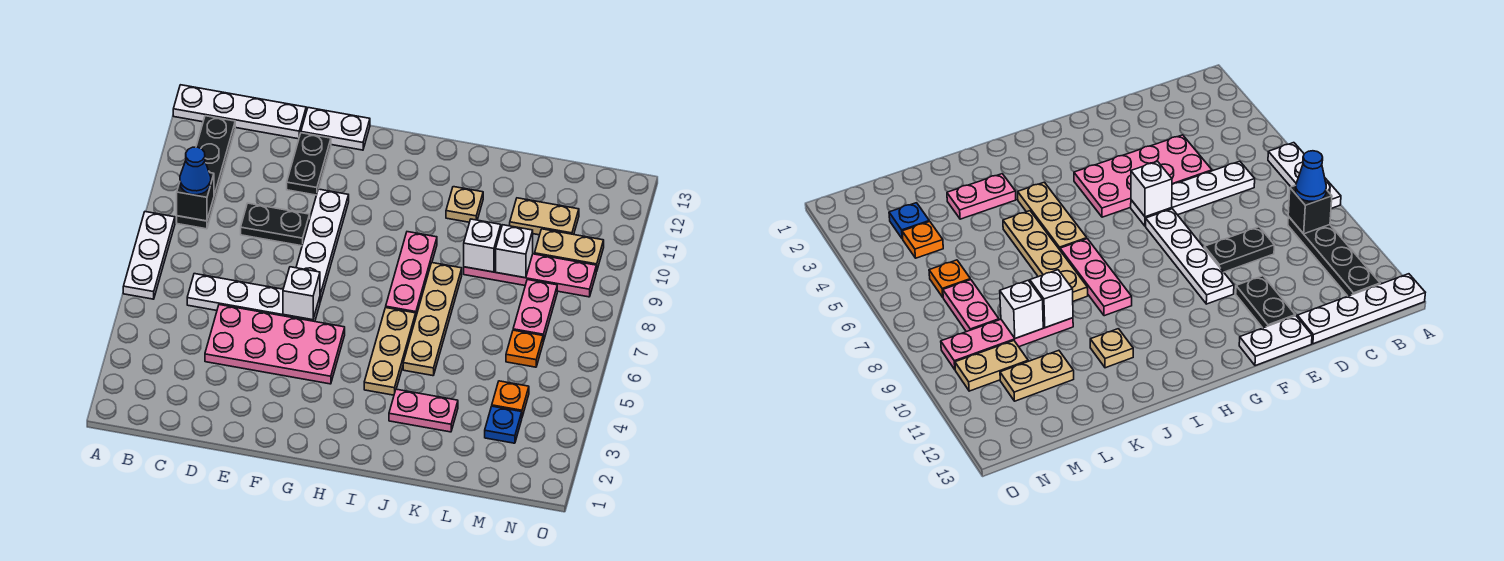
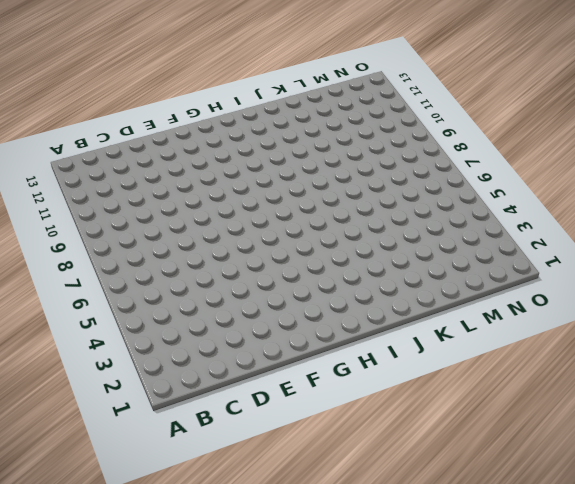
none -> white 1x3 plate [123,212,175,299]
none -> white 1x4 plate [173,85,306,139]
none -> black 1x4 plate [177,116,235,229]

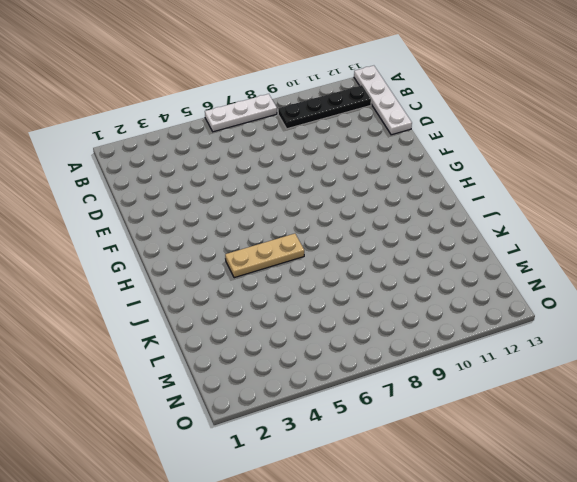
none -> white 1x4 plate [187,274,320,322]
none -> pink 2x4 plate [205,305,345,384]
none -> black 1x2 plate [241,203,310,246]

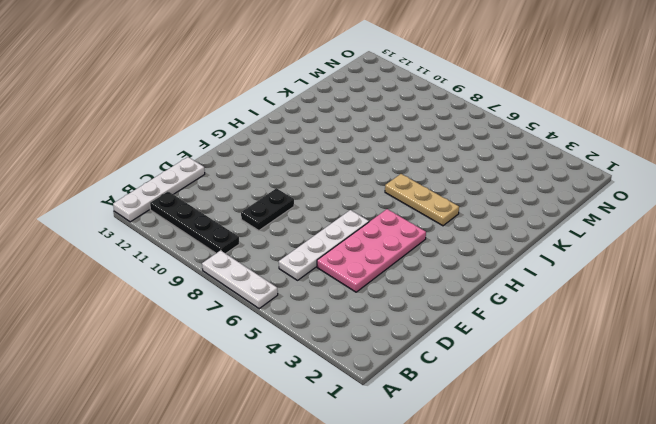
none -> black 1x2 plate [287,133,331,195]
none -> white 1x2 plate [301,108,370,150]
none -> white 1x4 plate [296,189,349,302]

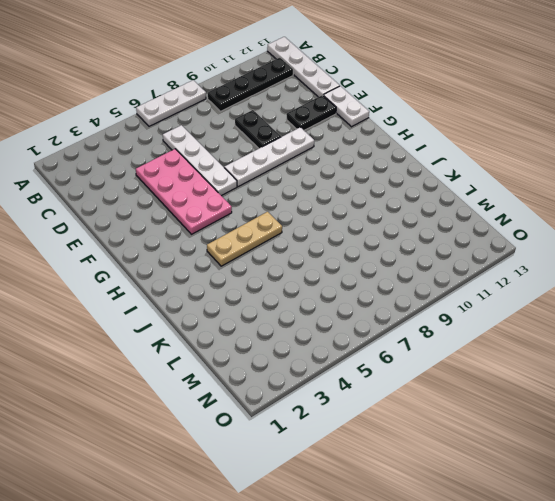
none -> pink 1x3 plate [386,232,437,316]
none -> pink 1x2 plate [389,389,458,432]
none -> tan 1x4 plate [403,263,462,376]

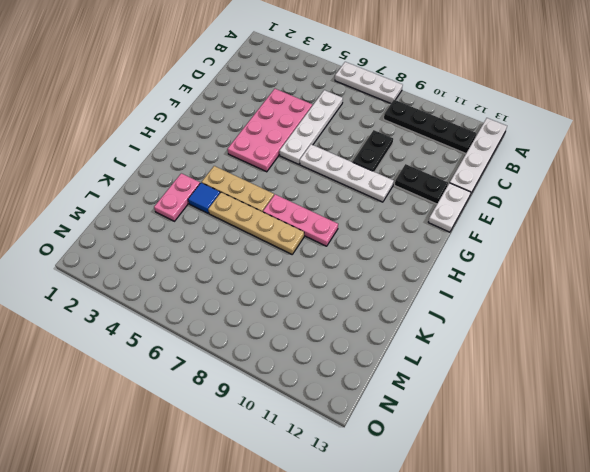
blue 1x1 tile [188,183,220,213] -> none
none -> tan 1x1 plate [446,187,483,222]
none -> pink 1x4 plate [464,254,597,297]
none -> tan 1x2 plate [510,198,579,235]

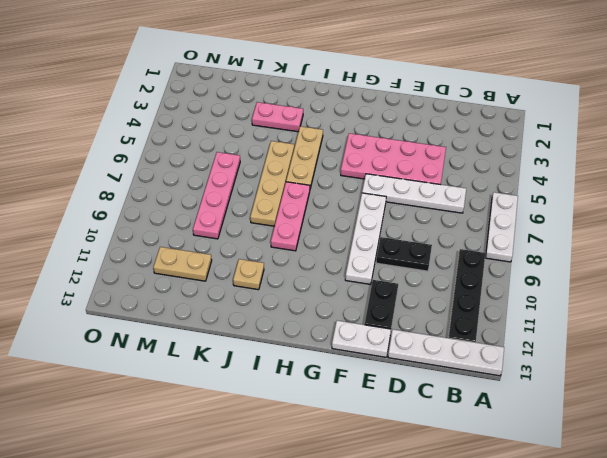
pink 1x4 plate [193,152,240,239] -> pink 1x4 plate turned to [464,254,597,297]
none -> blue 1x1 plate [485,406,522,443]
none -> orange 1x1 plate [492,381,529,417]
none -> orange 1x1 plate [506,330,543,367]

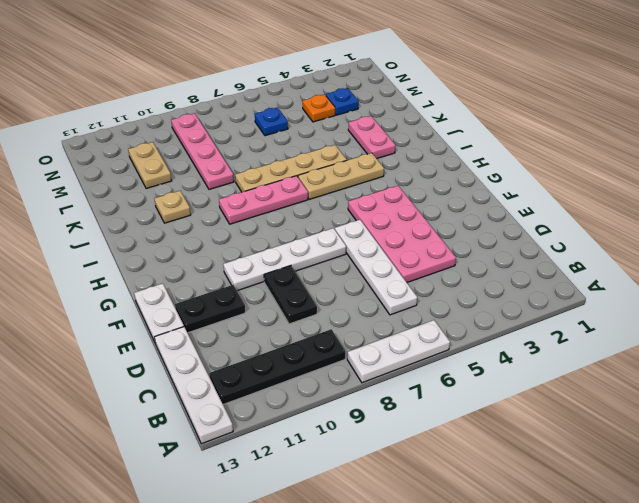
blue 1x1 plate [255,107,288,136] -> orange 1x1 plate [506,330,543,367]
none -> pink 1x2 plate [513,280,557,342]
none -> tan 1x2 plate [535,229,604,271]
none -> black 1x1 brick [177,173,214,221]

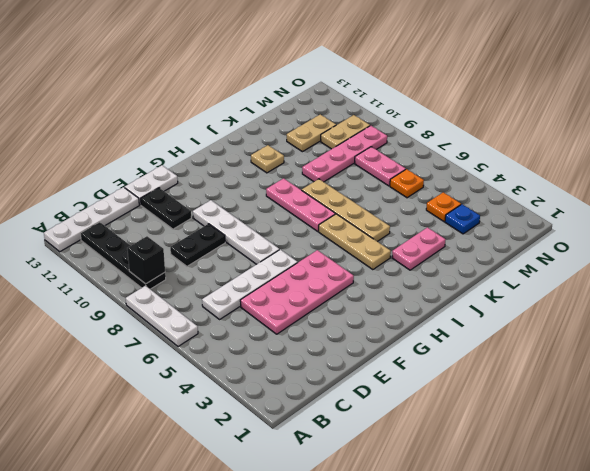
none -> white 1x1 brick [283,267,320,320]
none -> white 1x1 brick [464,219,501,272]
none -> white 1x1 brick [496,225,533,278]

